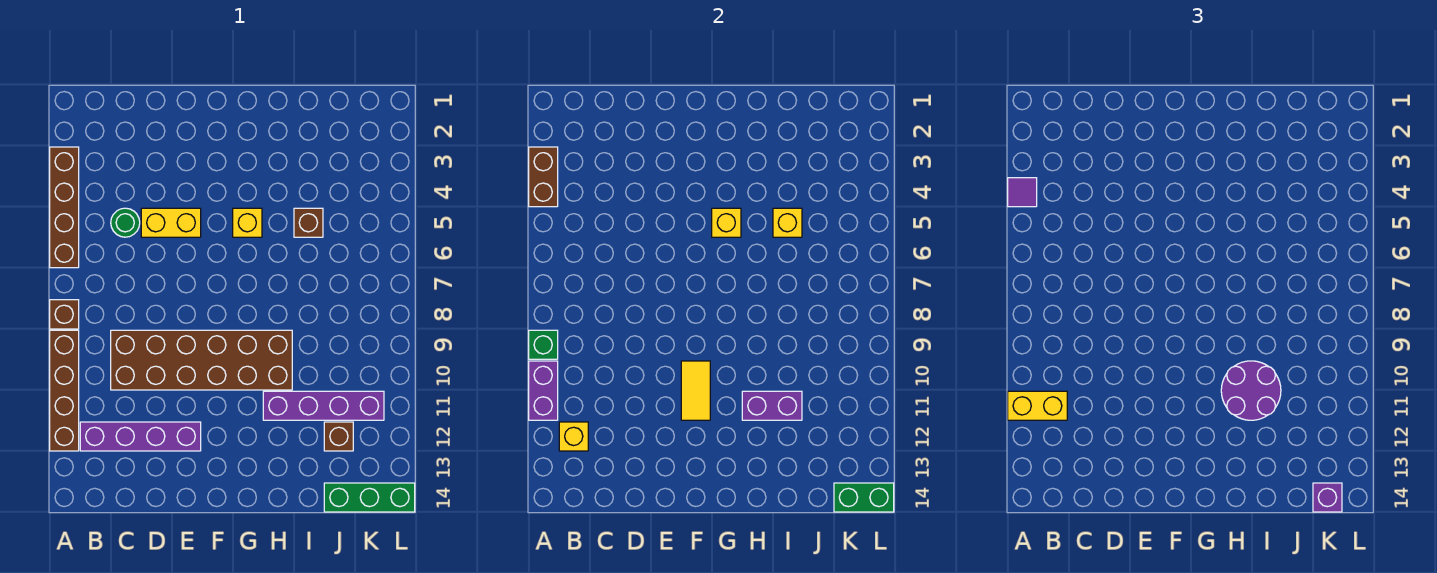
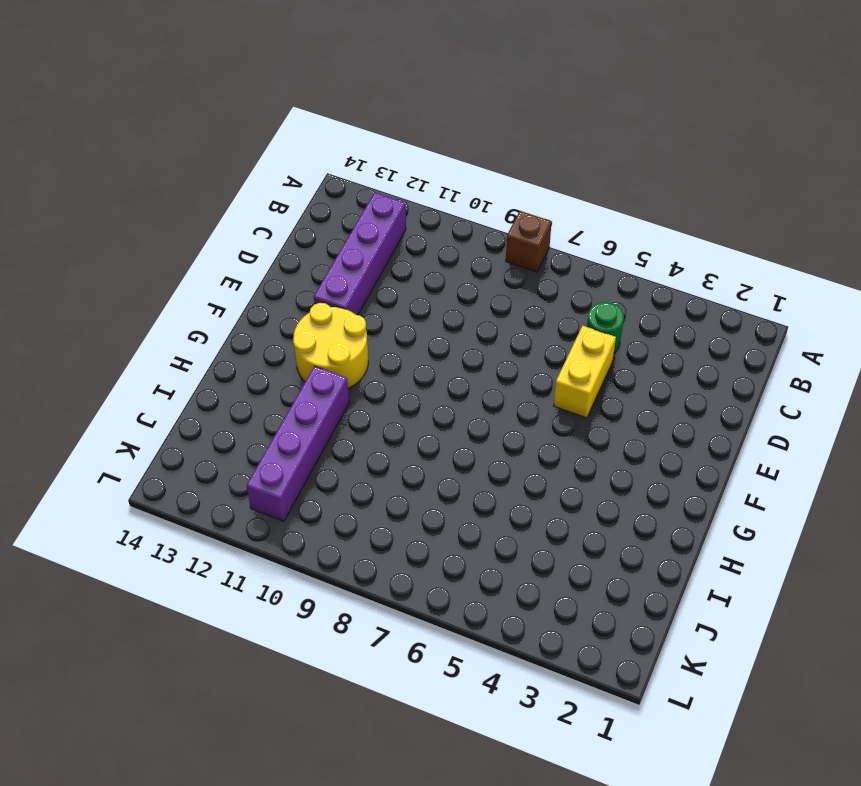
yellow 2x2 round brick [293,303,368,388] -> none
none -> brown 1x4 brick [50,147,79,268]
none -> brown 1x4 brick [50,330,79,451]
none -> brown 2x6 brick [111,330,292,390]

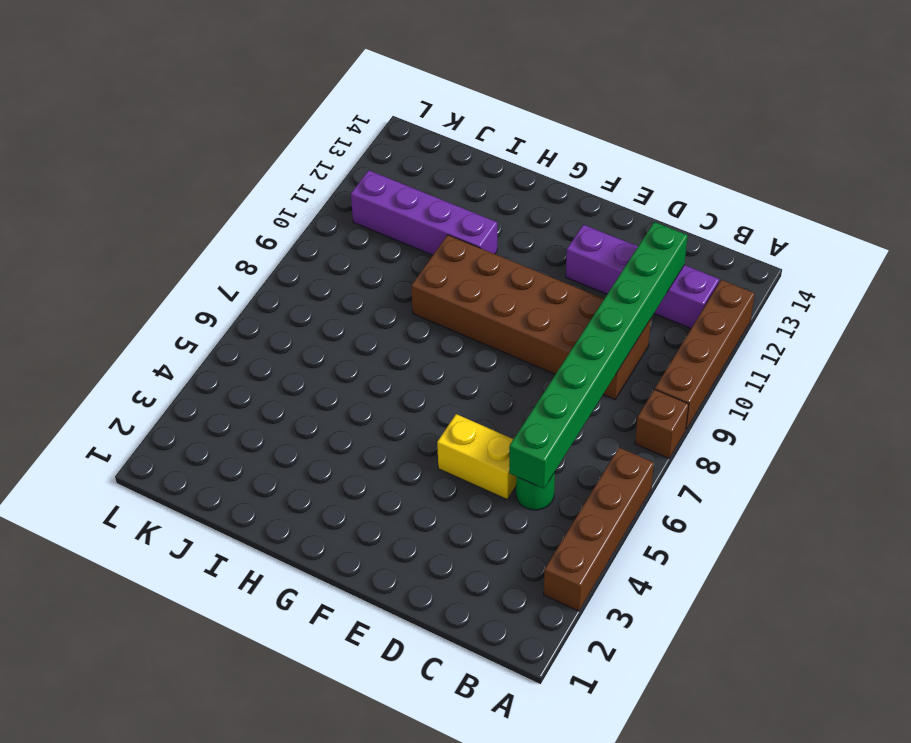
green 1x8 brick [509,222,688,489] -> none
none -> yellow 1x1 brick [233,208,262,237]
none -> brown 1x1 brick [294,208,323,237]
none -> brown 1x1 brick [324,422,353,451]

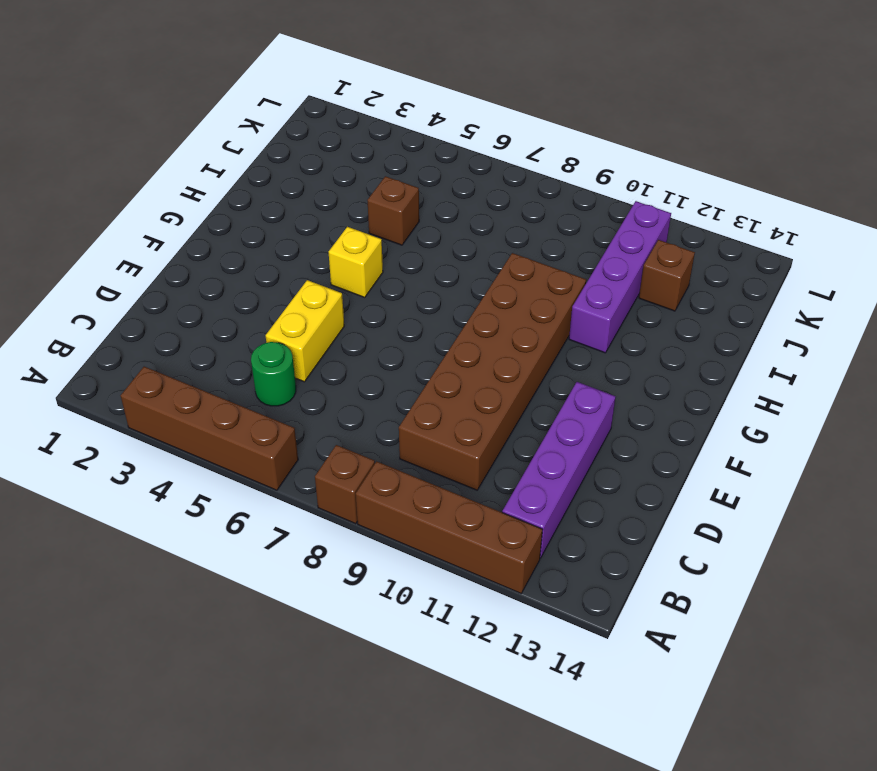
none -> green 1x3 brick [324,483,415,512]
none -> brown 1x2 brick [529,147,558,207]
none -> green 1x1 brick [529,330,558,359]

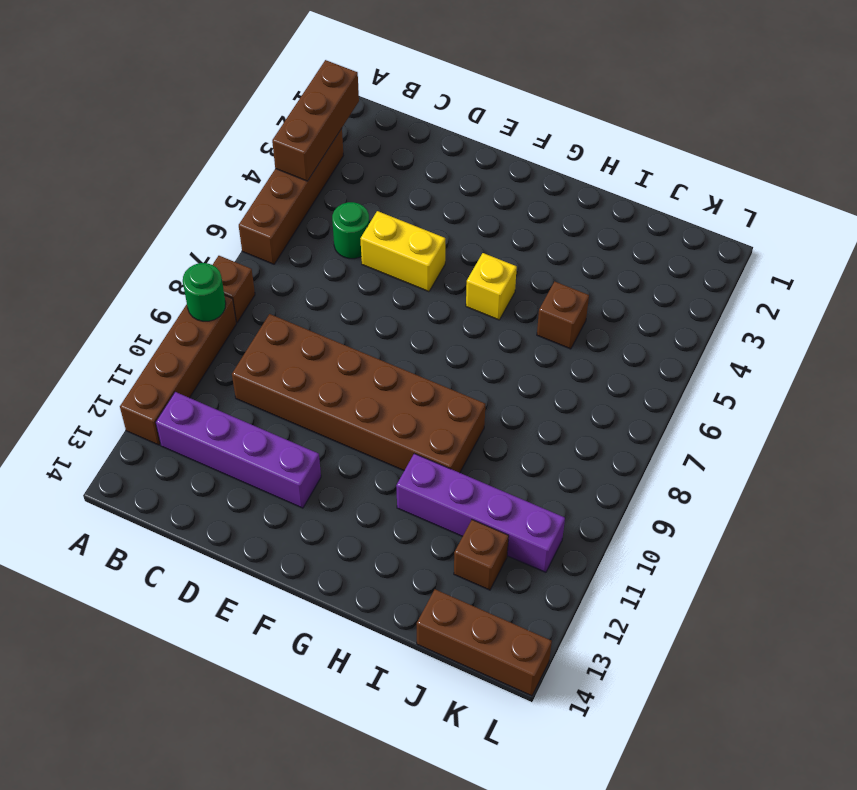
brown 1x3 brick [272,60,359,181] -> brown 1x2 brick [529,147,558,207]
green 1x1 round brick [183,263,226,321] -> green 1x1 brick [529,330,558,359]
brown 1x3 brick [417,589,552,696] -> green 1x3 brick [324,483,415,512]
none -> purple 1x2 brick [529,361,558,420]
none -> yellow 1x1 brick [559,422,588,451]
none -> yellow 1x2 tile [681,361,710,420]

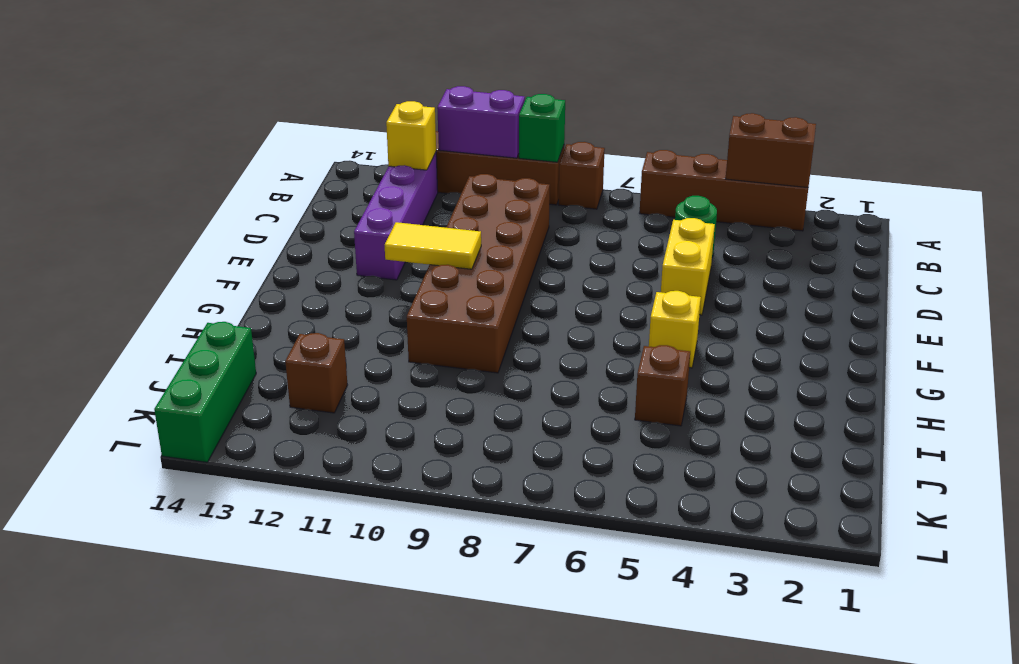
none -> purple 1x4 brick [263,391,384,420]
none -> yellow 1x1 brick [712,208,741,237]
none -> purple 1x2 brick [742,391,802,420]

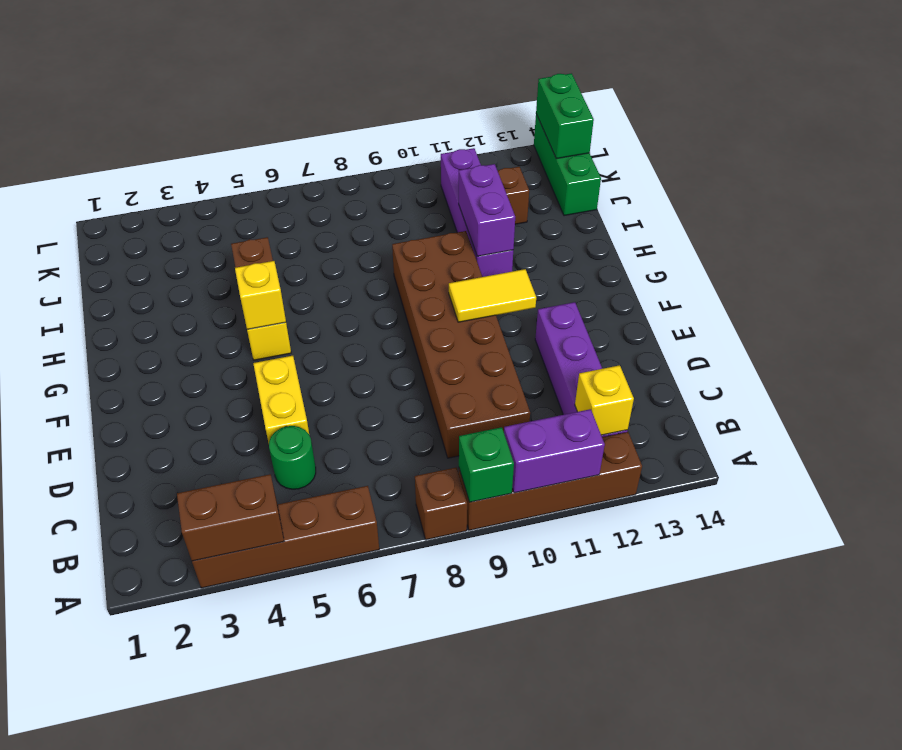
none -> yellow 1x1 brick [773,208,802,237]
none -> purple 1x1 tile [1008,178,1037,207]
none -> yellow 1x2 brick [1008,391,1067,420]

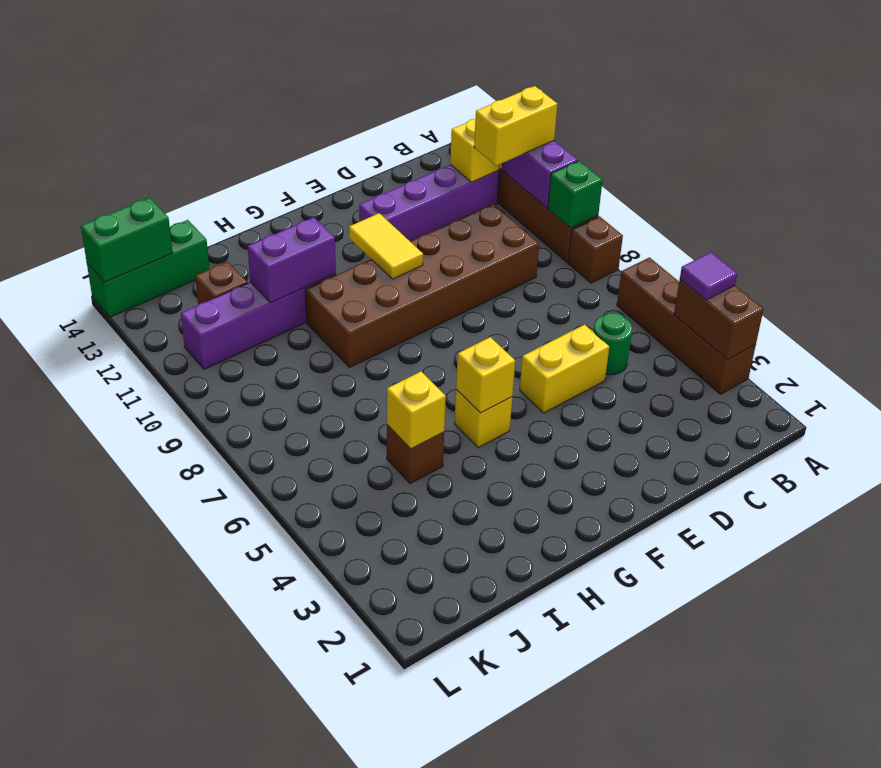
none -> purple 2x2 round brick [1221,361,1281,420]
none -> purple 1x1 brick [1313,483,1342,512]

